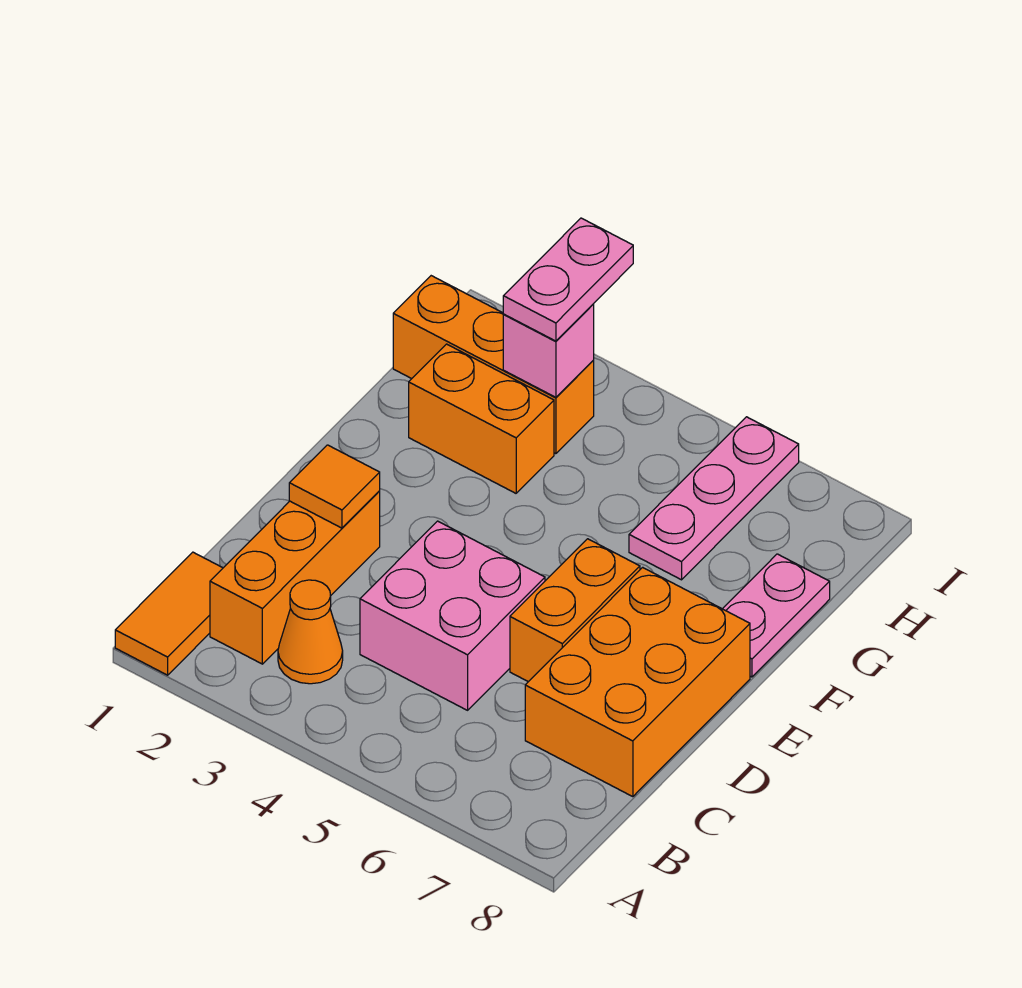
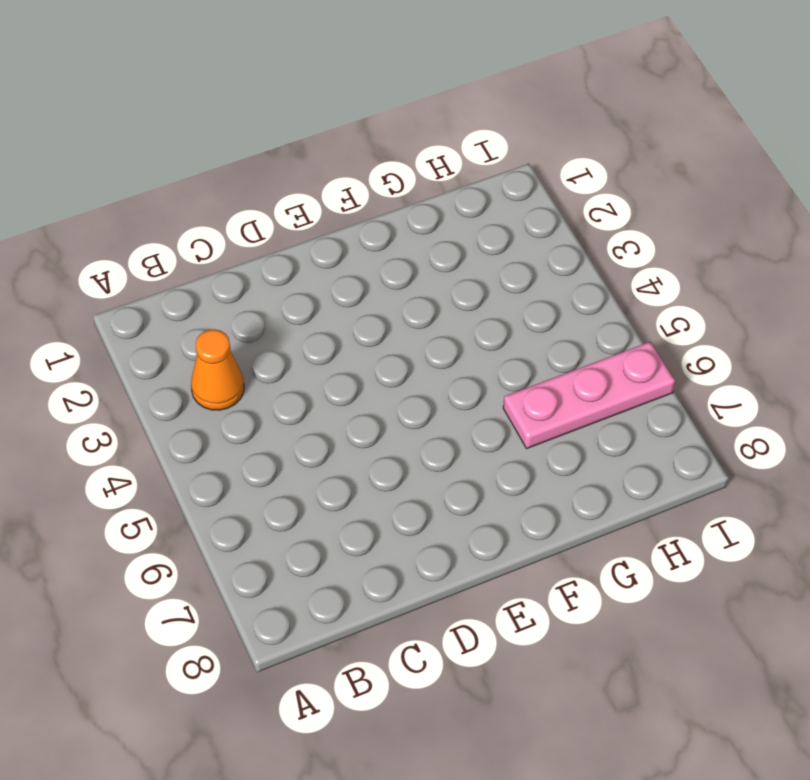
none -> orange 1x2 tile [115,552,223,675]
none -> orange 1x3 brick [210,491,380,664]
none -> pink 2x2 brick [360,521,545,710]

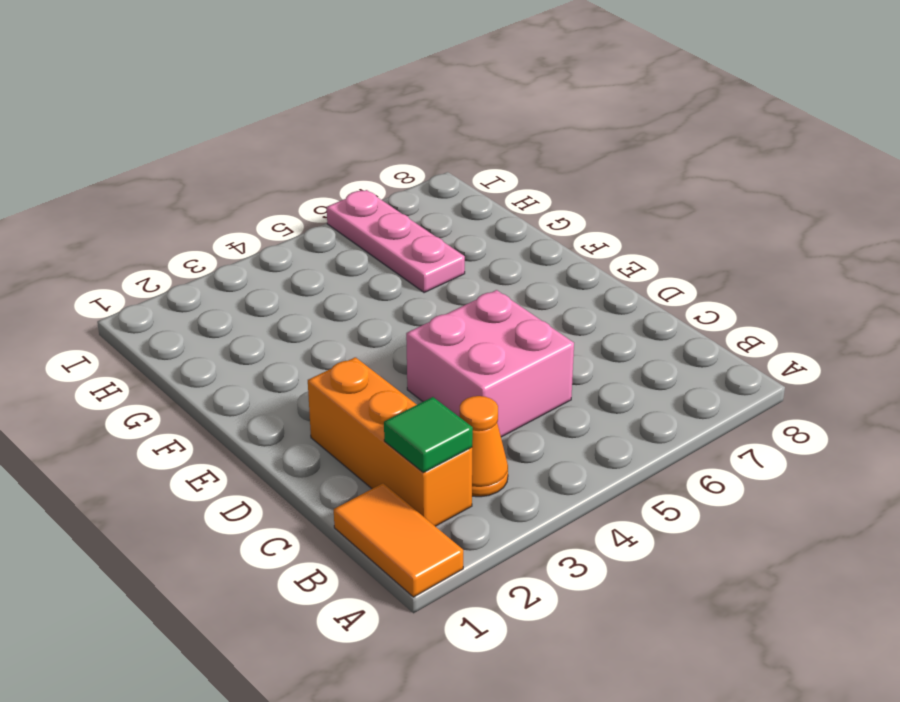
green 1x1 tile [384,397,473,473] -> none
none -> orange 2x3 brick [525,567,750,797]
none -> orange 1x2 brick [510,539,640,682]
none -> pink 1x2 plate [723,554,830,677]

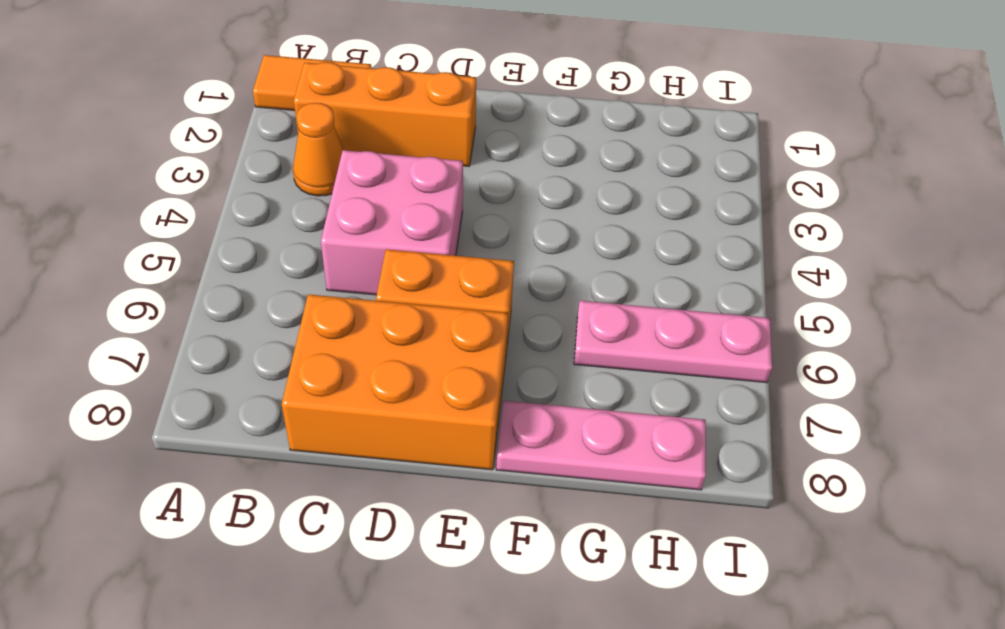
pink 1x3 plate [496,401,706,490] -> pink 1x2 plate [723,554,830,677]
none -> orange 1x2 brick [409,344,554,493]
none -> orange 1x3 brick [393,276,594,454]
none -> orange 1x1 tile [289,445,380,528]

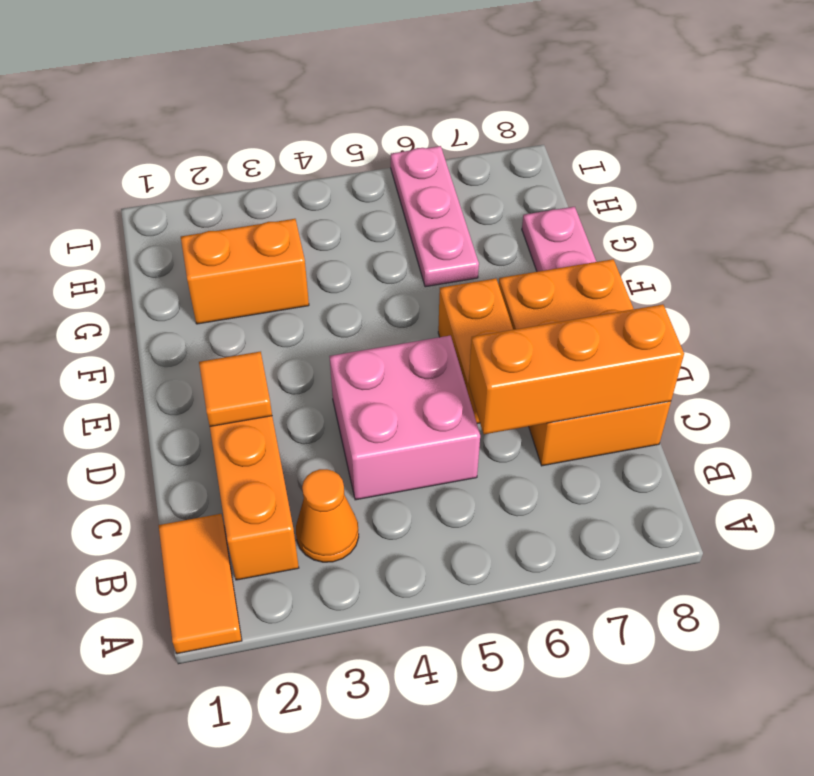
orange 1x3 brick [469,304,684,434] -> orange 1x3 brick moved to [393,276,594,454]
none -> pink 1x1 brick [503,304,594,397]
none -> pink 1x2 plate [503,218,633,341]

